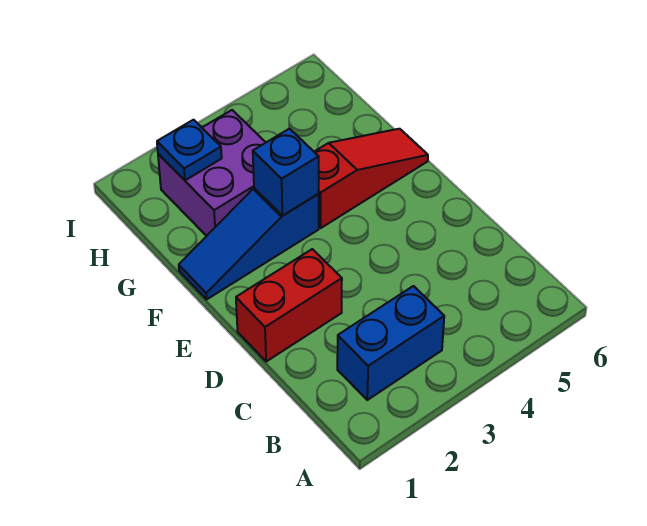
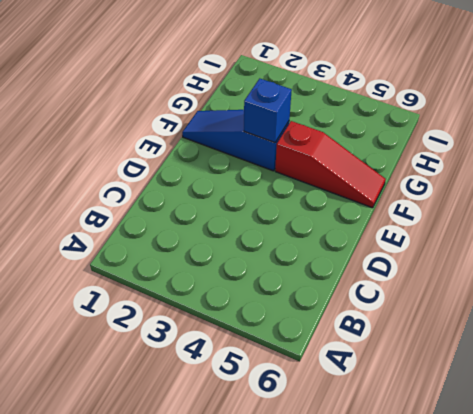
none -> blue 1x2 brick [337,286,444,400]
none -> red 1x2 brick [236,249,342,361]

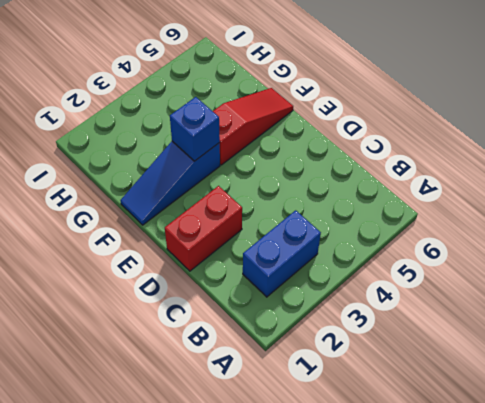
none -> purple 2x2 brick [158,110,266,236]
none -> blue 1x1 plate [157,120,222,180]

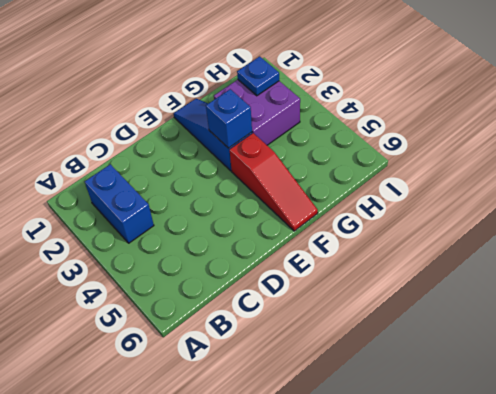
none -> red 1x2 brick [236,249,342,361]

